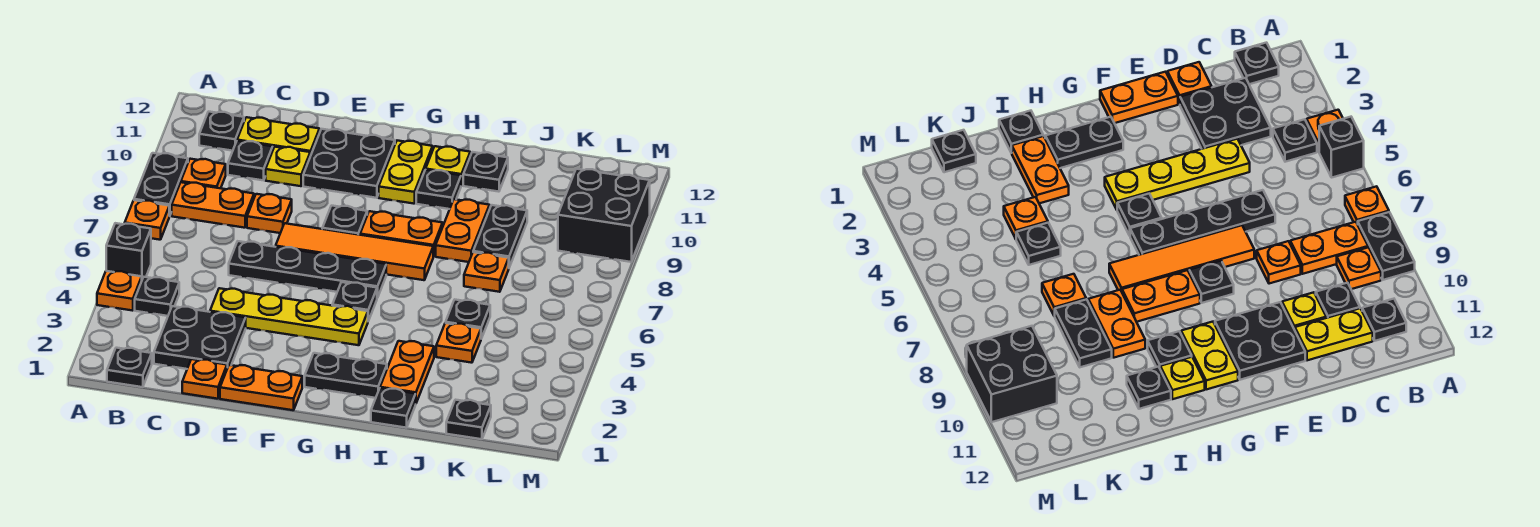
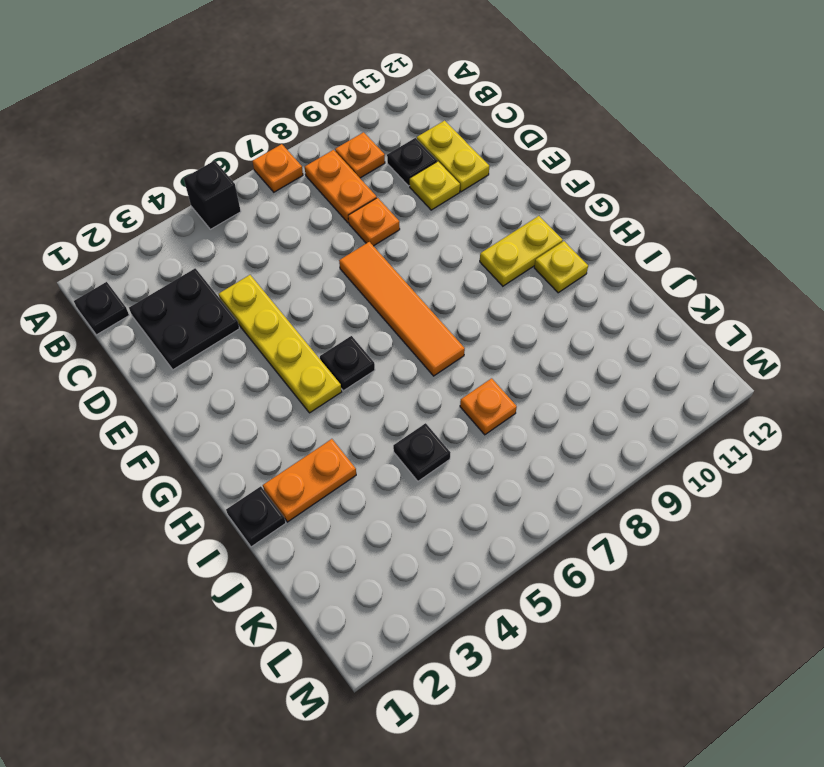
none -> orange 1x1 plate [97,271,142,311]
none -> black 1x2 plate [134,153,188,216]
none -> black 1x1 plate [135,277,179,316]
none -> black 1x1 plate [199,112,244,151]

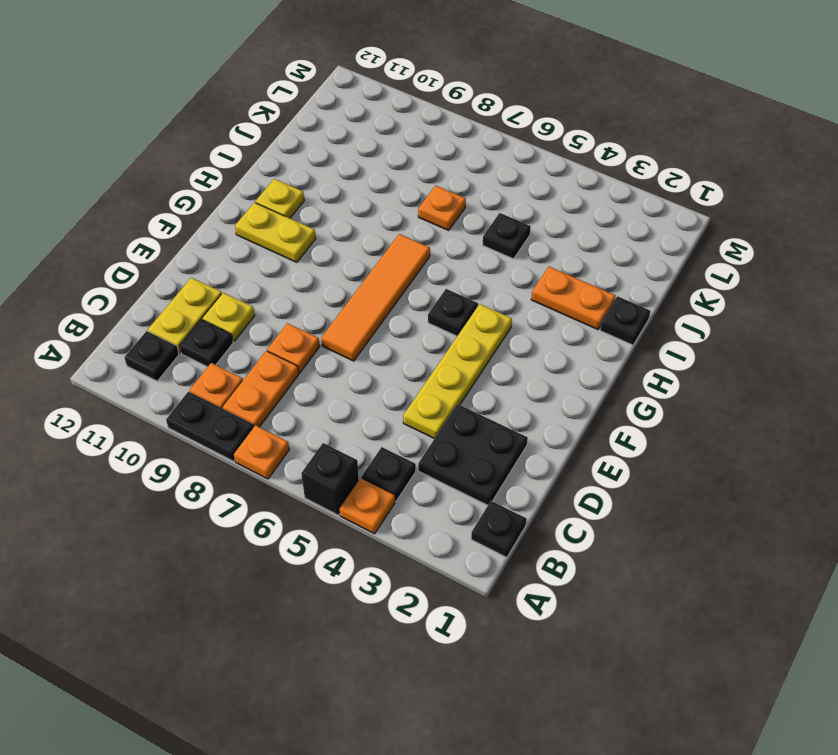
none -> orange 1x1 plate [182,359,227,399]
none -> black 1x4 plate [229,241,386,298]
none -> orange 1x2 plate [220,365,302,410]
none -> black 2x2 plate [303,129,395,198]

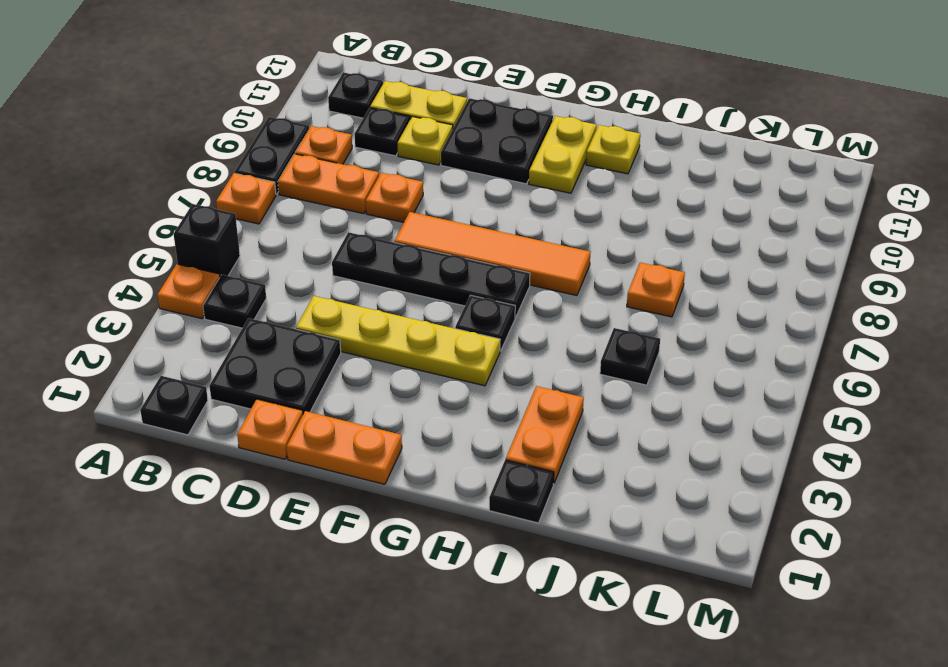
none -> black 1x1 plate [322,206,367,235]
none -> black 1x2 plate [305,353,387,398]
none -> orange 1x2 plate [360,211,443,256]
none -> black 1x1 plate [416,170,461,209]

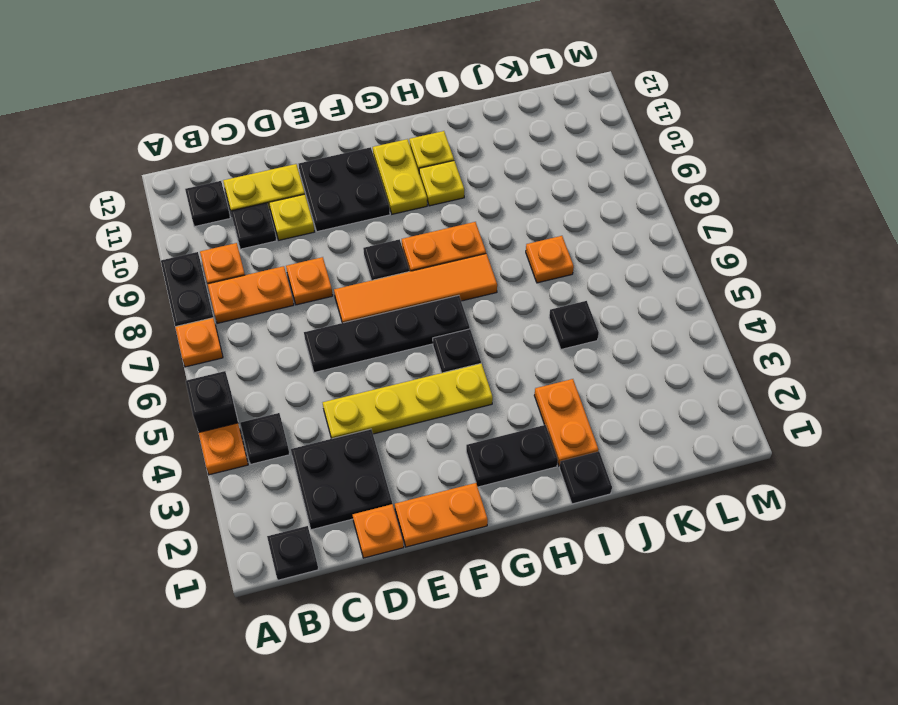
yellow 1x1 plate [419,161,464,206] -> black 1x1 plate [416,170,461,209]
none -> orange 1x2 plate [436,199,490,262]
none -> black 1x1 plate [463,152,508,192]
none -> orange 1x1 plate [436,323,481,363]
none -> black 1x2 plate [473,205,527,267]

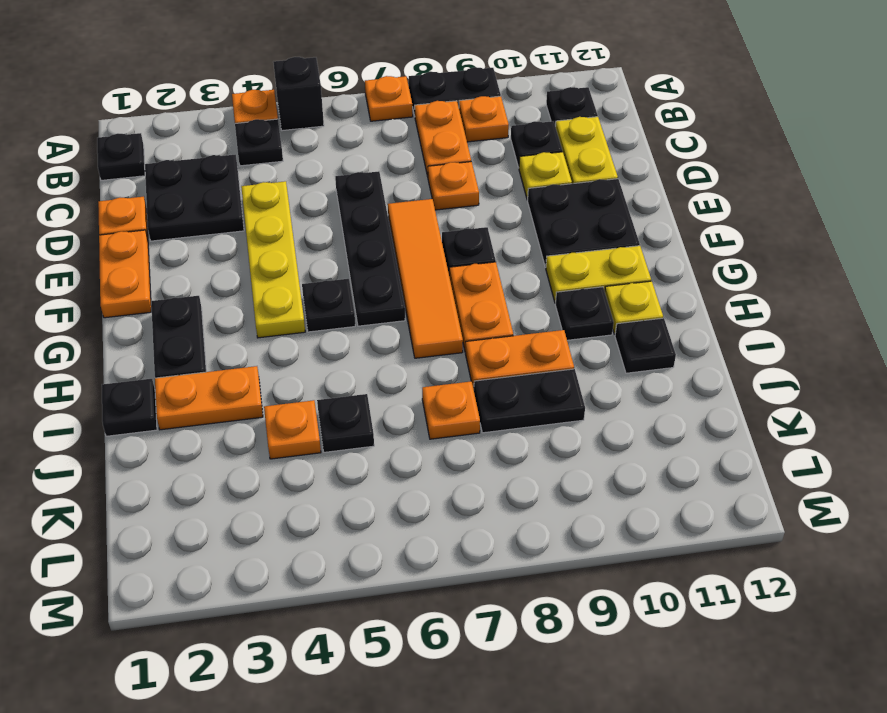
none -> black 1x1 plate [446,400,491,439]
none -> black 2x2 brick [558,169,650,262]

